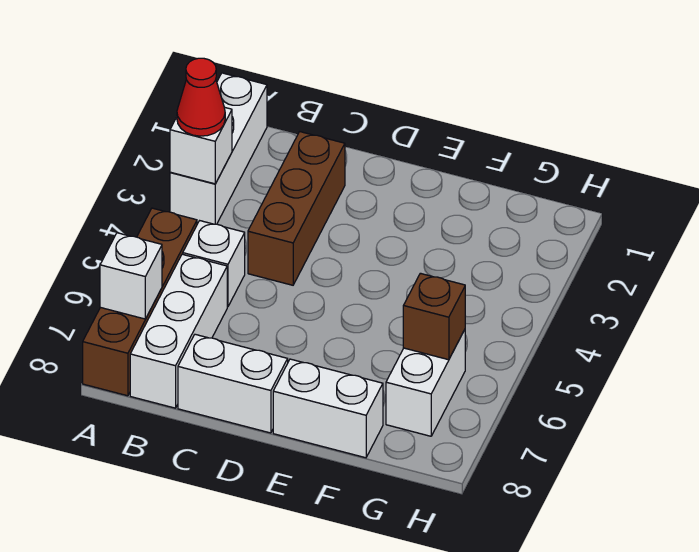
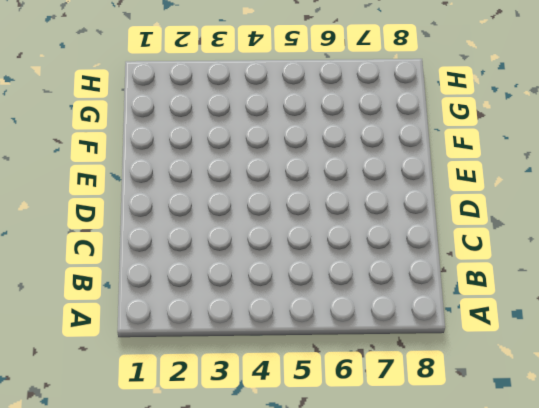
none -> white 1x3 brick [170,73,267,224]
none -> brown 1x4 brick [83,208,197,396]
none -> white 1x1 brick [183,221,245,307]

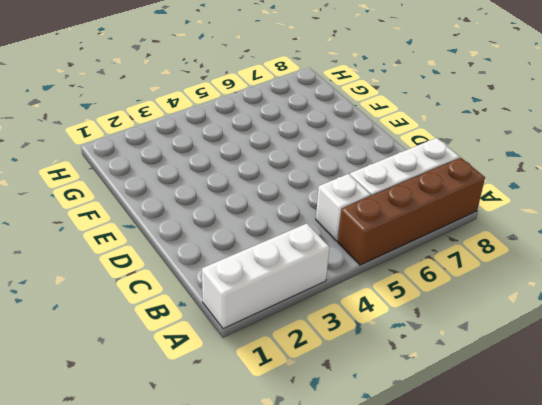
none -> brown 1x3 brick [248,132,345,285]
none -> white 1x2 brick [178,334,288,433]
none -> white 1x2 brick [273,359,383,458]

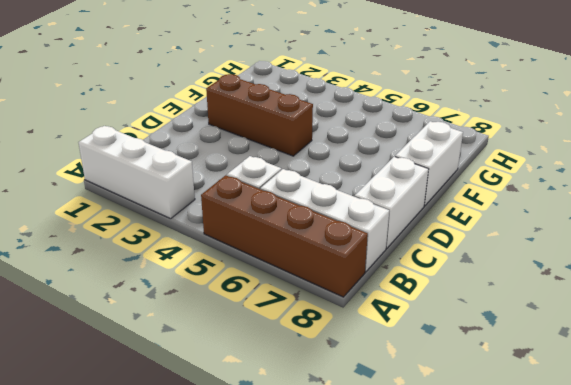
brown 1x3 brick [206,74,313,156] -> brown 1x3 brick moved to [248,132,345,285]
none -> white 1x2 brick [386,330,465,436]
none -> white 1x1 brick [170,107,232,184]
none -> white 1x1 brick [100,233,162,319]

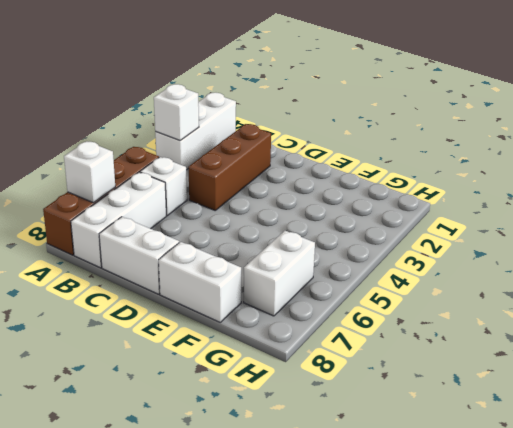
none -> brown 1x1 brick [403,273,465,360]
none -> red 1x1 cone [177,58,225,136]

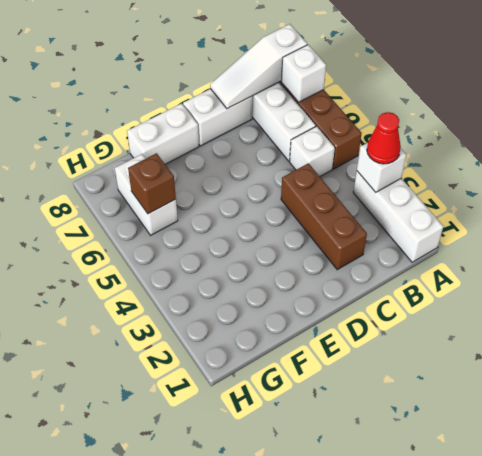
white 1x3 slope [210,24,307,109] -> none

